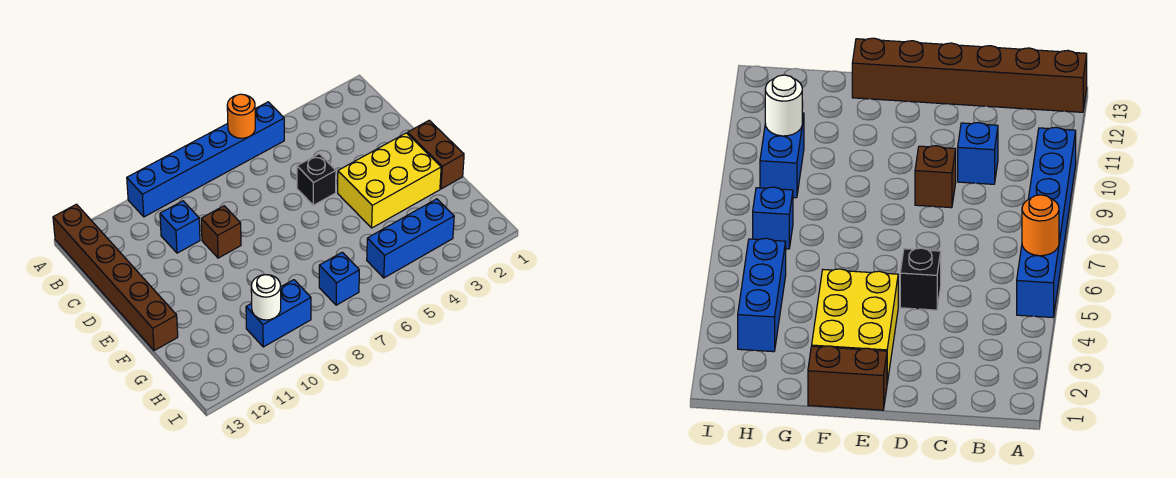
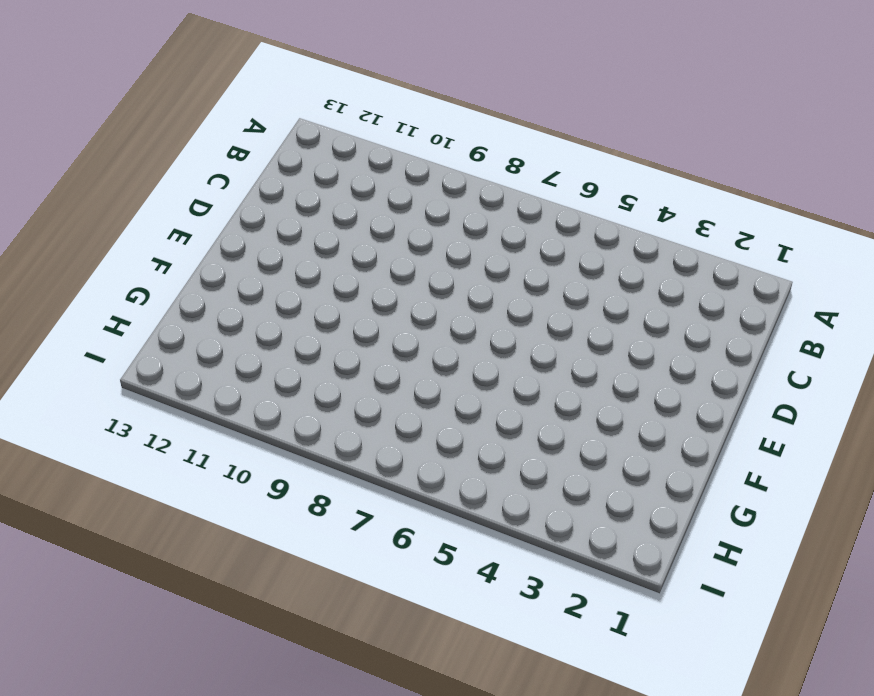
none -> blue 1x6 brick [127,102,284,217]
none -> brown 1x6 brick [53,204,178,351]
none -> blue 1x1 brick [160,201,200,253]

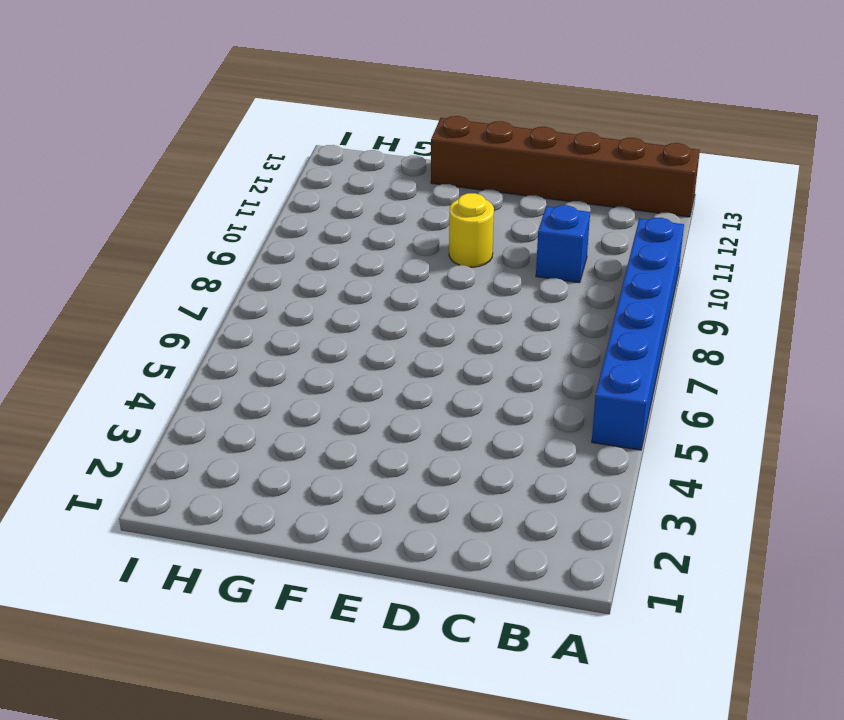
yellow 1x1 round brick [449,193,494,267] -> none
none -> black 1x1 brick [297,154,336,205]
none -> brown 1x1 brick [201,206,241,258]
none -> brown 1x2 brick [407,120,464,189]

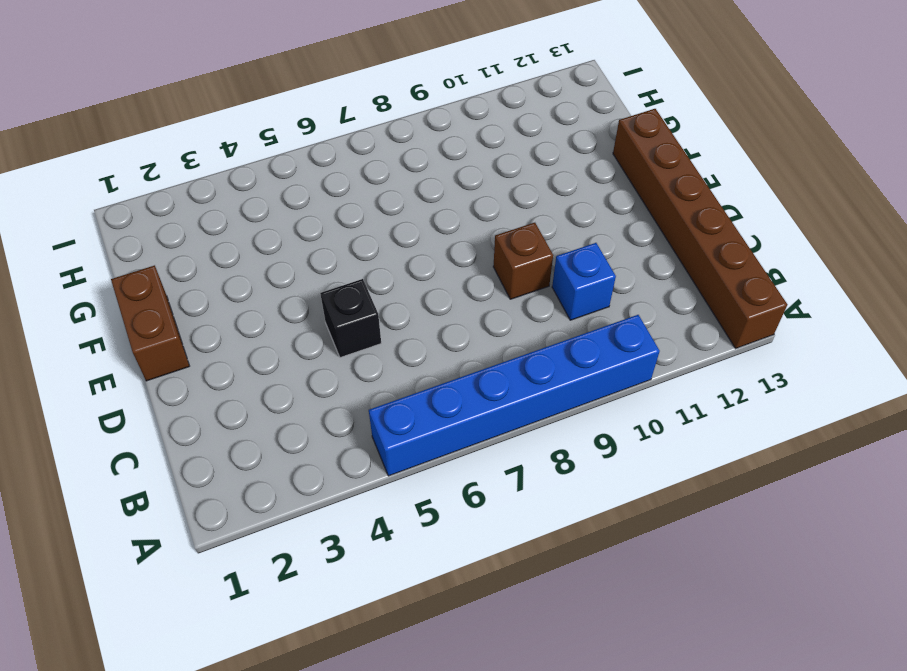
none -> yellow 2x3 brick [338,133,441,228]
none -> blue 1x3 brick [367,199,454,278]
none -> blue 1x1 brick [319,252,359,305]

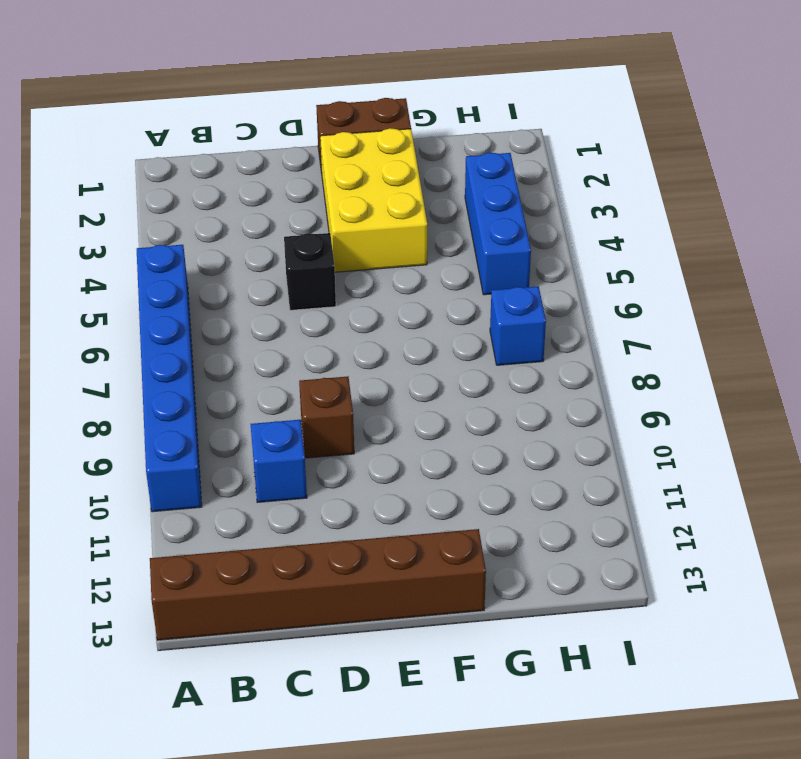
none -> blue 1x2 brick [246,280,311,347]
none -> orange 1x1 round brick [227,94,255,138]
none -> white 1x1 round brick [251,275,281,320]

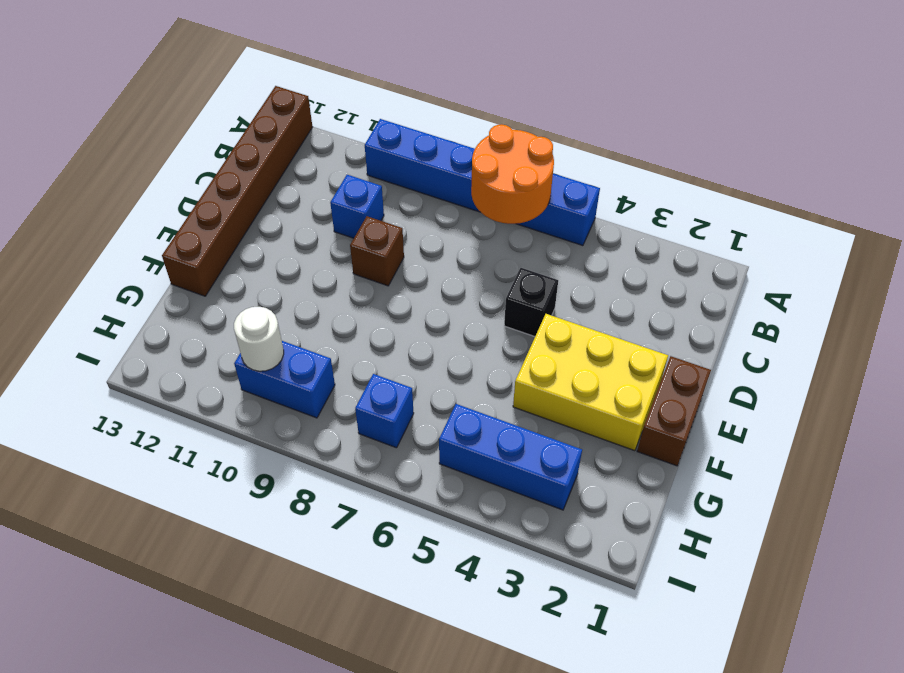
orange 2x2 round brick [471,124,554,224] -> orange 1x1 round brick [227,94,255,138]

